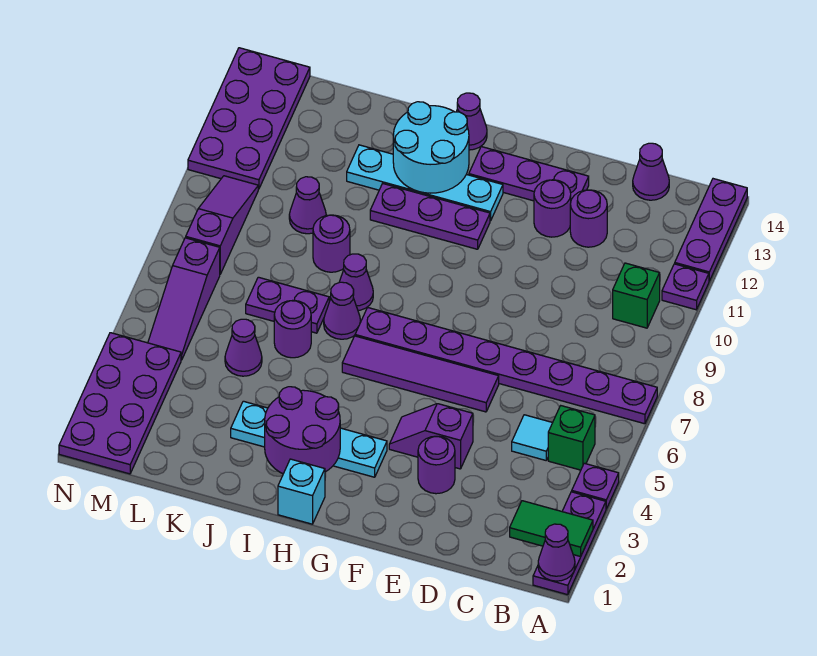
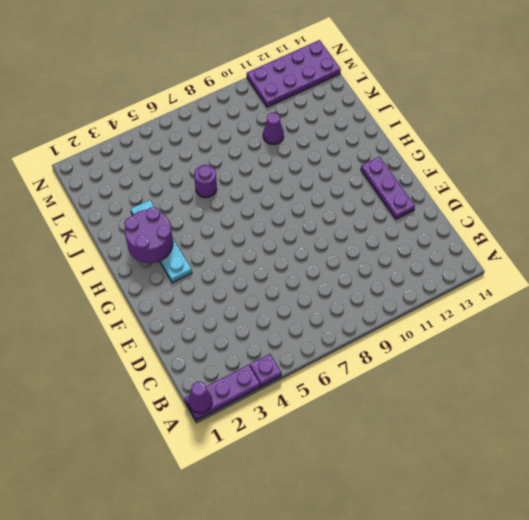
none -> purple 1x8 plate [355,308,657,424]
none -> purple 1x1 plate [662,264,709,310]
none -> purple 1x3 plate [675,179,747,281]
none -> green 1x1 brick [548,406,595,470]

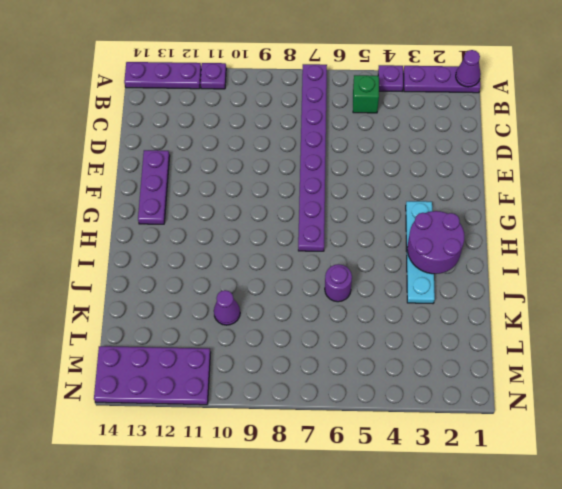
none -> green 1x1 brick [613,263,660,328]
none -> cyan 1x1 tile [512,415,552,460]
none -> purple 1x1 cone [633,143,669,200]
none -> purple 1x1 round brick [570,190,607,247]

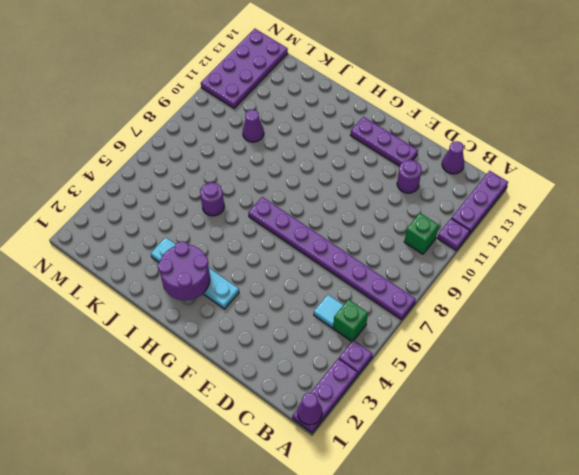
none -> purple 1x1 round brick [418,436,455,494]
none -> purple 1x2 slope [389,404,473,469]
none -> purple 1x4 tile [342,336,499,412]
none -> purple 1x1 round brick [534,180,571,237]

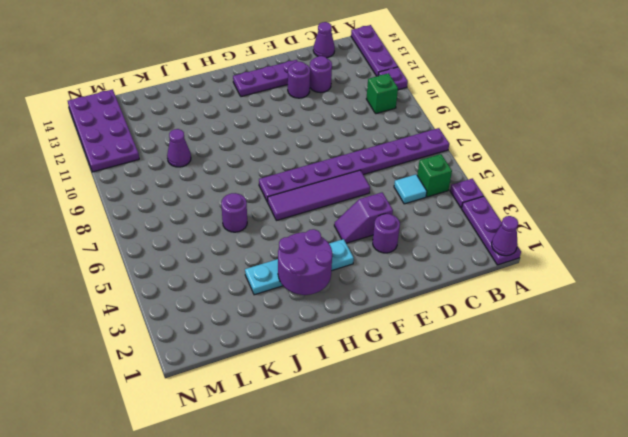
none -> purple 1x3 plate [370,184,490,249]
none -> cyan 1x4 plate [347,145,503,221]
none -> cyan 1x1 brick [278,459,325,524]
none -> purple 1x1 cone [456,93,487,150]

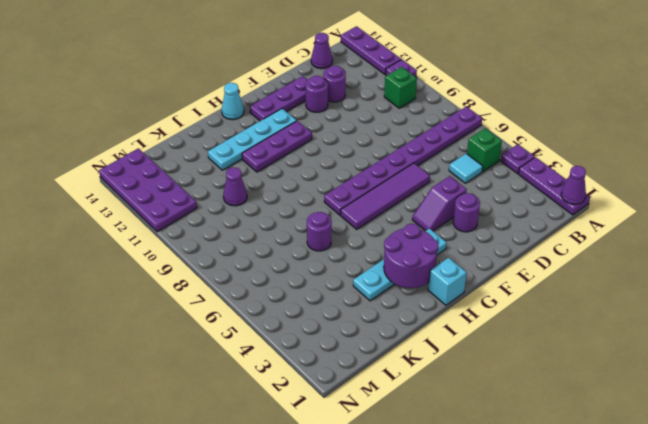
cyan 1x1 cone [221,83,244,120] -> purple 1x1 cone [456,93,487,150]
none -> purple 1x1 cone [324,282,361,339]
none -> purple 1x1 cone [340,254,373,311]
none -> purple 1x2 plate [246,277,329,333]
none -> purple 1x1 round brick [313,215,350,272]

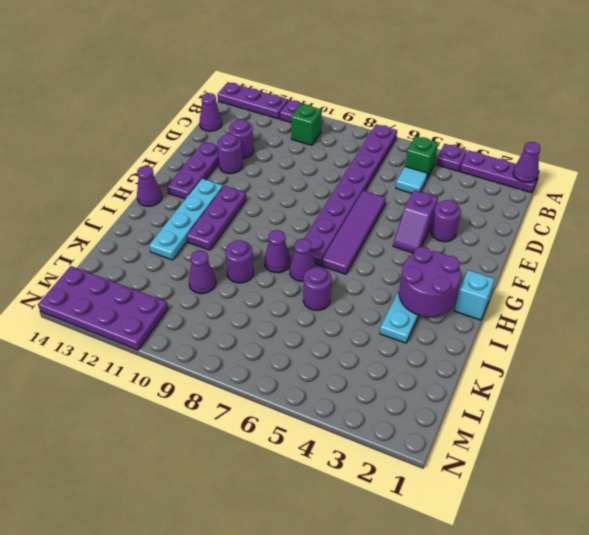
none -> purple 1x2 plate [246,277,329,333]
none -> purple 1x1 cone [225,319,262,376]
none -> purple 2x4 plate [59,333,181,474]
none -> purple 1x3 slope [148,238,220,360]

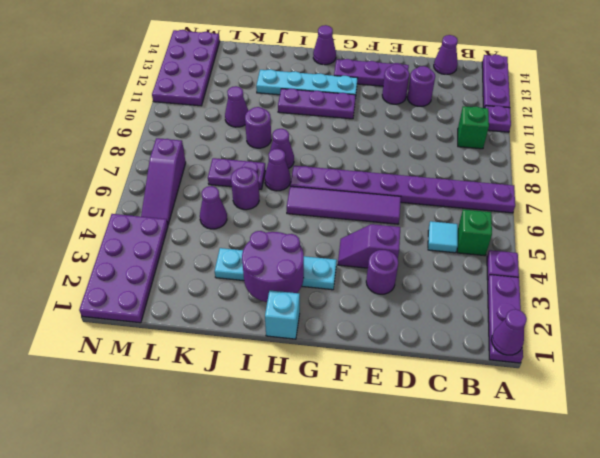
none -> purple 1x3 slope [186,176,258,274]
none -> green 1x2 tile [510,501,593,556]
none -> cyan 2x2 round brick [393,102,469,193]

